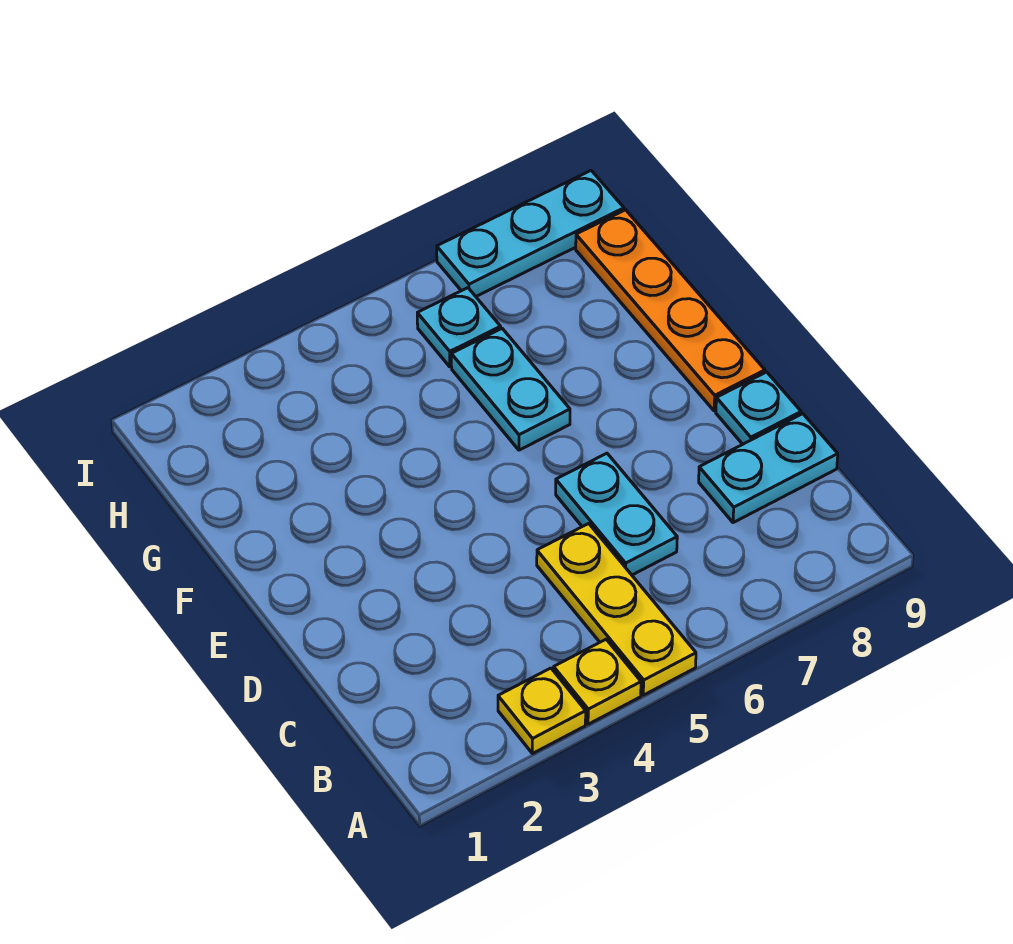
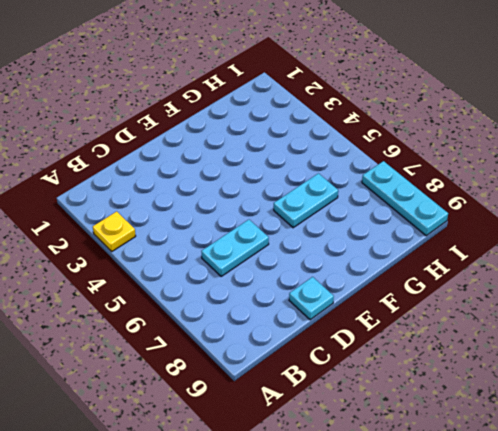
none -> yellow 1x1 plate [554,639,641,724]
none -> yellow 1x3 plate [537,524,696,695]

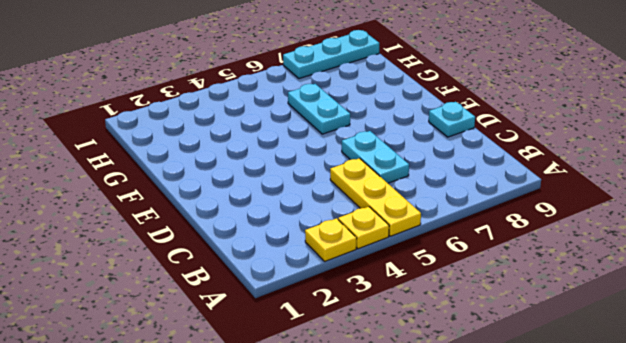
none -> cyan 1x2 plate [699,414,838,523]
none -> orange 1x4 plate [576,210,765,411]

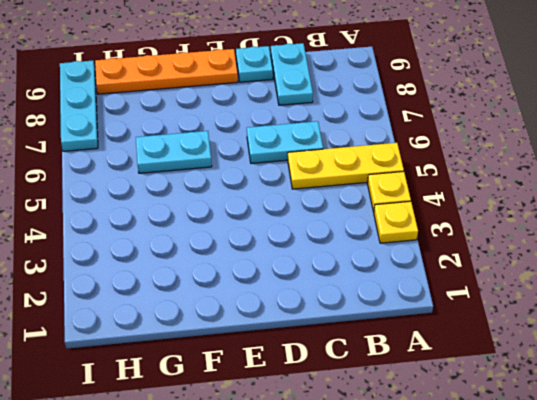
none -> cyan 1x1 plate [417,288,501,367]

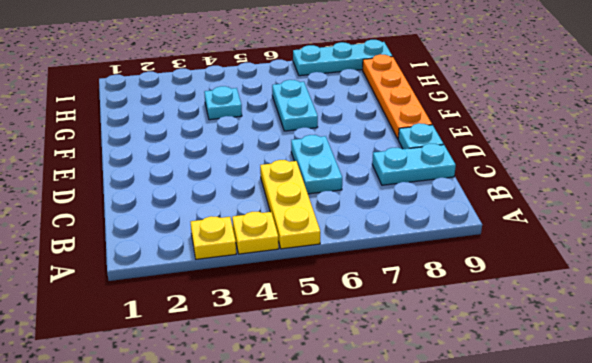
cyan 1x1 plate [204,86,242,120] -> cyan 1x1 plate moved to [417,288,501,367]

